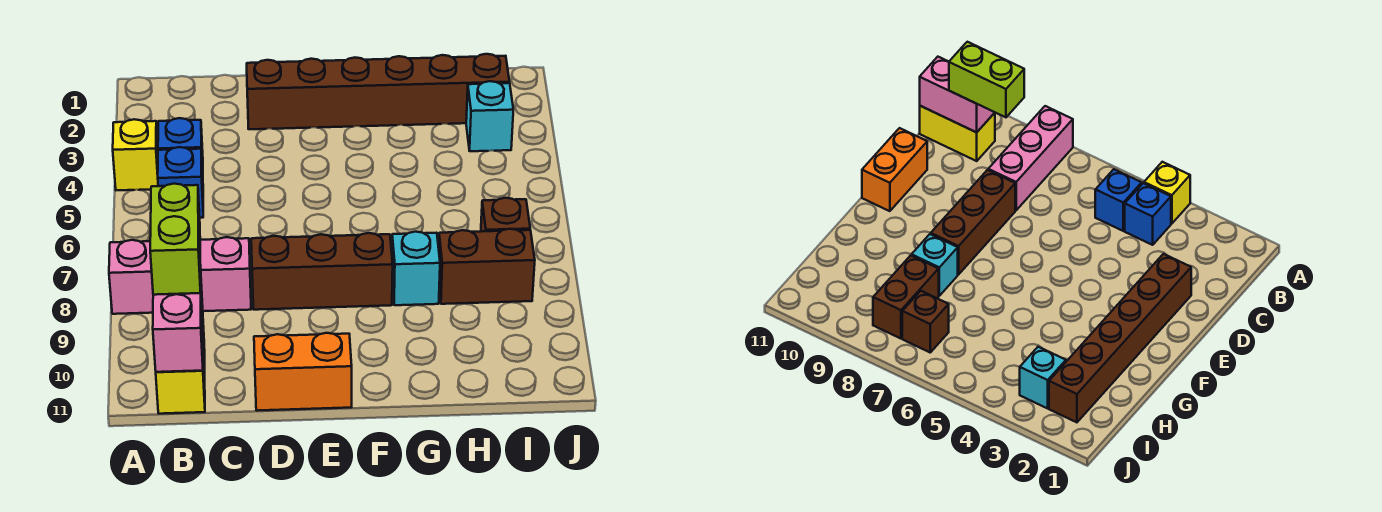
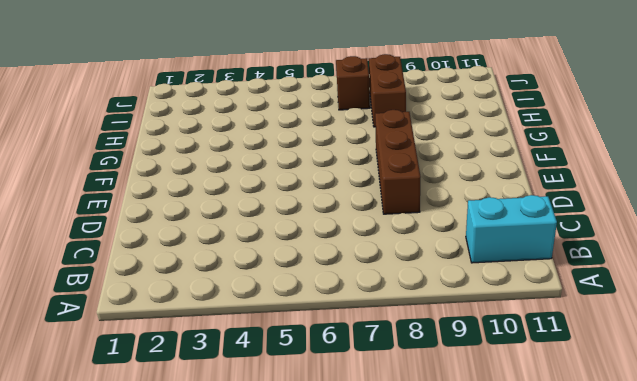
cyan 1x2 brick [466,195,557,263] -> yellow 1x2 brick [156,306,205,414]
none -> yellow 1x1 brick [113,119,158,190]
none -> pink 1x3 brick [109,237,251,314]
none -> blue 1x1 brick [158,118,203,174]

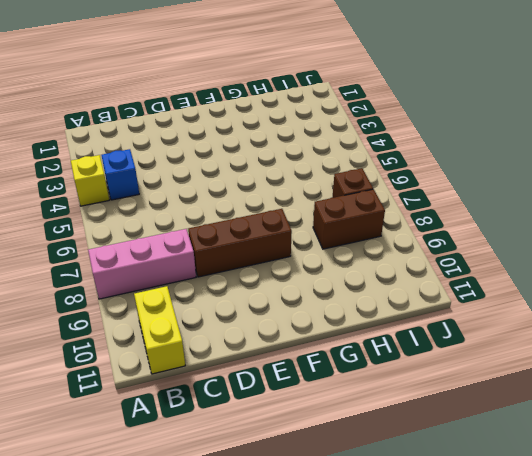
none -> blue 1x1 brick [158,147,203,218]
none -> brown 1x6 brick [247,54,510,129]
none -> orange 1x2 brick [254,333,352,411]

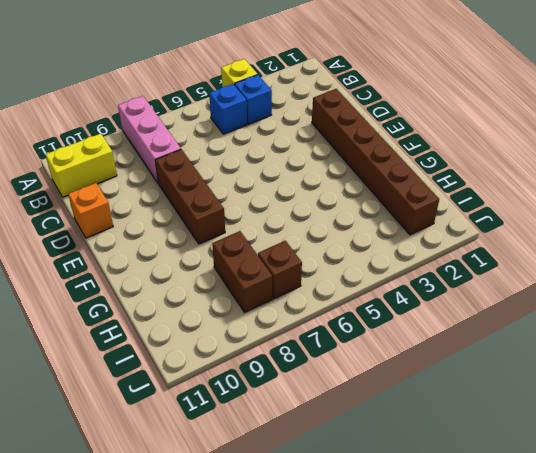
orange 1x1 brick [68,183,113,238] -> orange 1x2 brick [254,333,352,411]
none -> cyan 1x1 brick [392,232,440,305]
none -> cyan 1x1 brick [466,81,513,151]
none -> pink 1x2 brick [153,265,203,372]

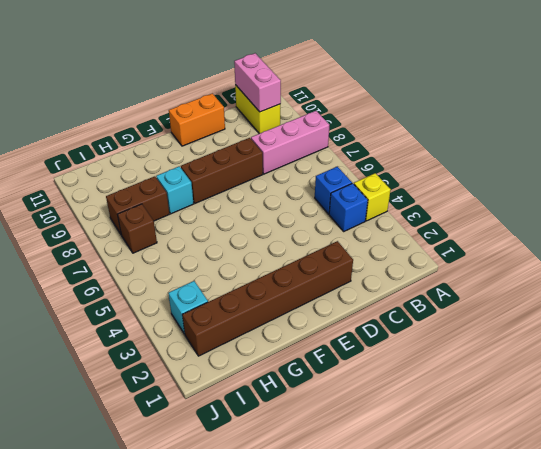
none -> lime 1x2 brick [150,184,201,295]

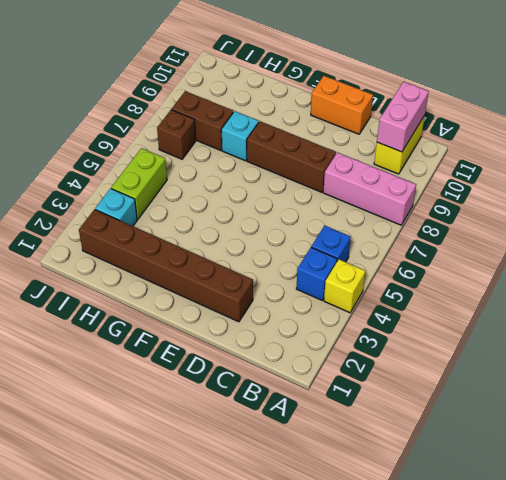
lime 1x2 brick [111,148,167,219] -> lime 1x2 brick moved to [150,184,201,295]

